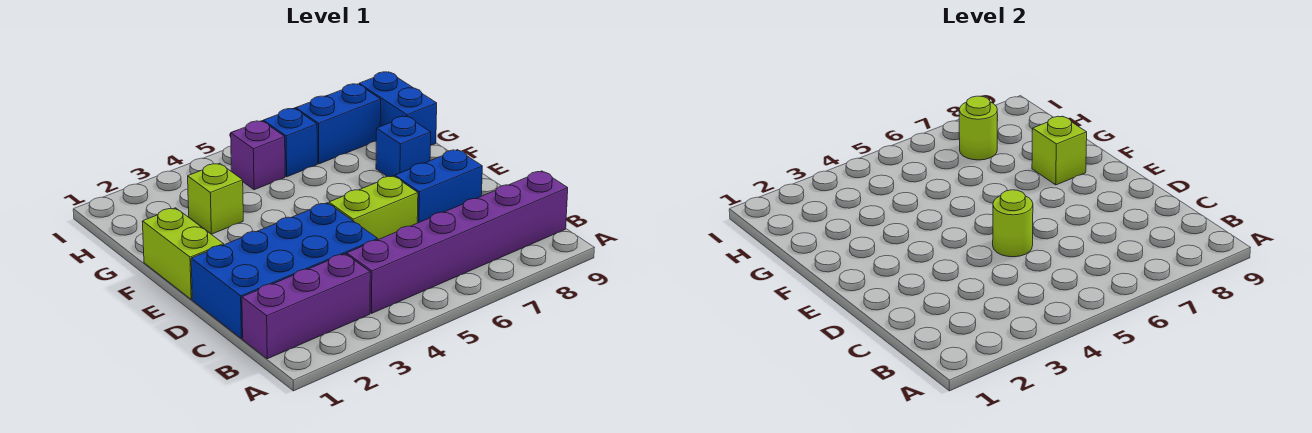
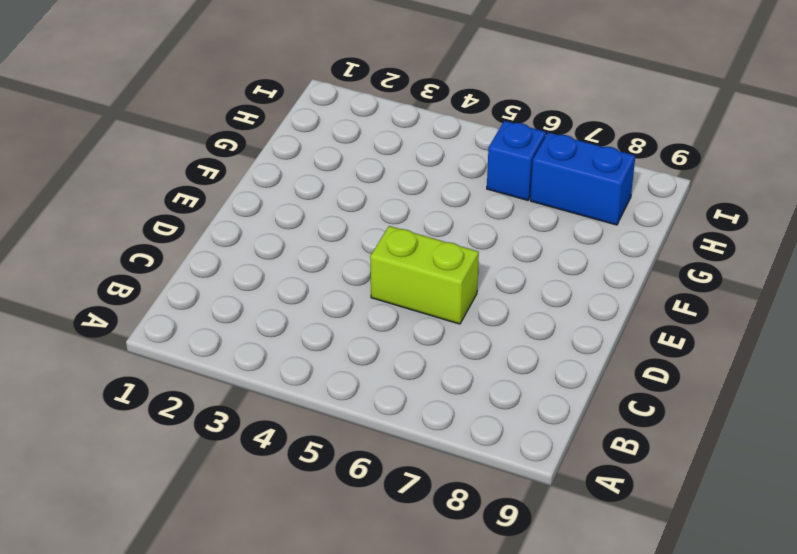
none -> purple 1x3 brick [242,254,370,359]
none -> purple 1x6 brick [347,171,568,313]
none -> blue 2x4 brick [191,203,378,339]

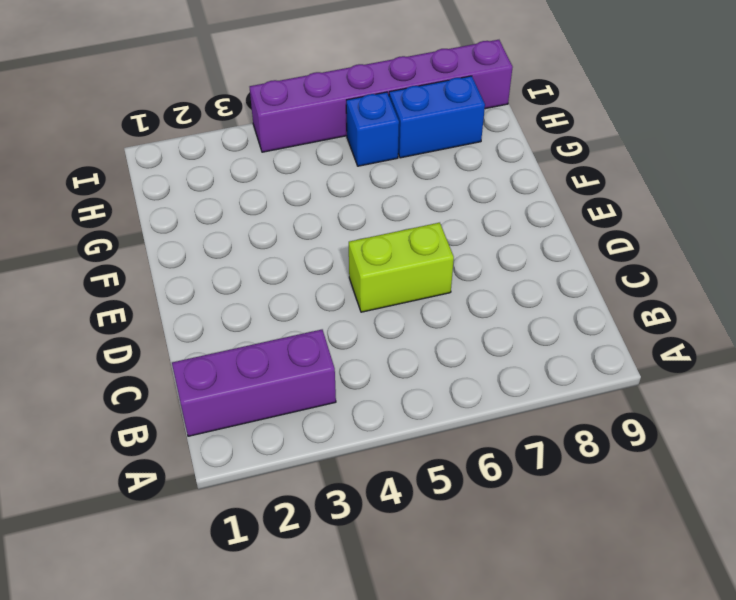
purple 1x6 brick [250,40,513,152] -> purple 1x6 brick moved to [347,171,568,313]
none -> blue 2x4 brick [191,203,378,339]
none -> blue 1x2 brick [395,150,482,223]
none -> lime 1x2 brick [142,208,224,299]

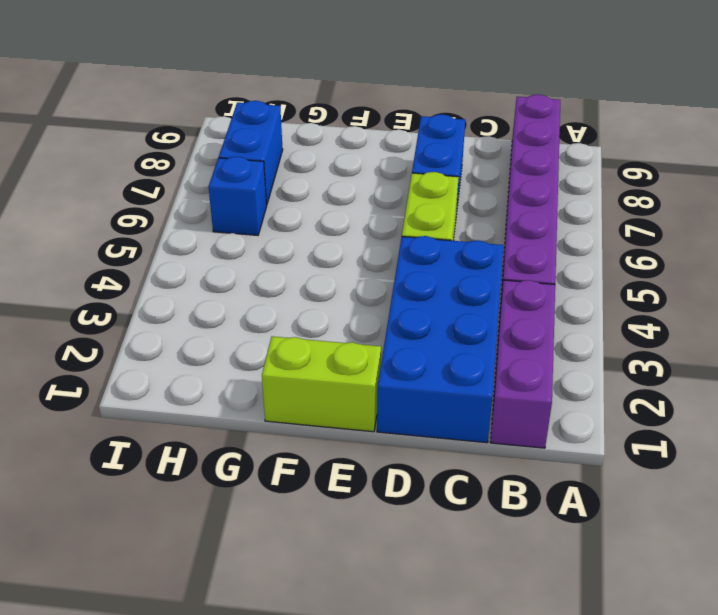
none -> blue 1x1 brick [376,116,431,177]
none -> lime 1x1 brick [188,163,243,234]
none -> blue 1x2 brick [359,72,437,146]

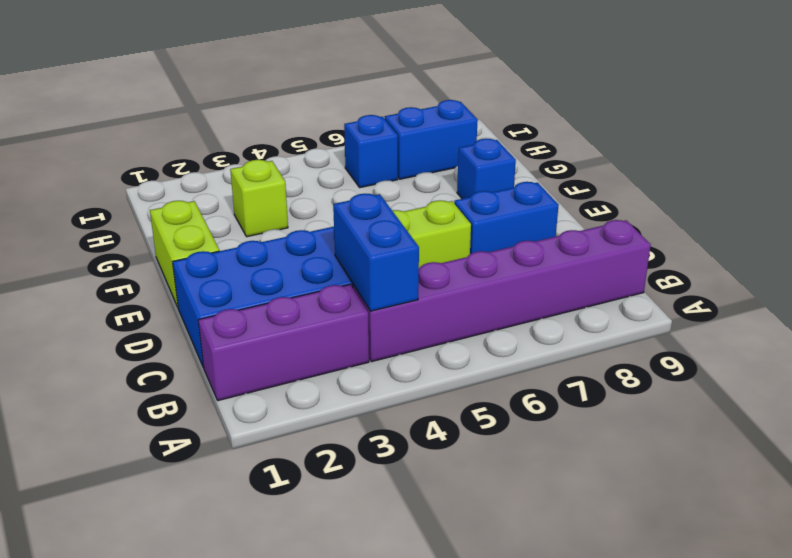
blue 1x2 brick [333,194,419,311] -> blue 1x2 brick moved to [359,72,437,146]
none -> purple 1x1 brick [231,121,285,190]
none -> lime 1x1 round brick [993,190,1033,257]
none -> lime 1x1 brick [1032,116,1087,185]

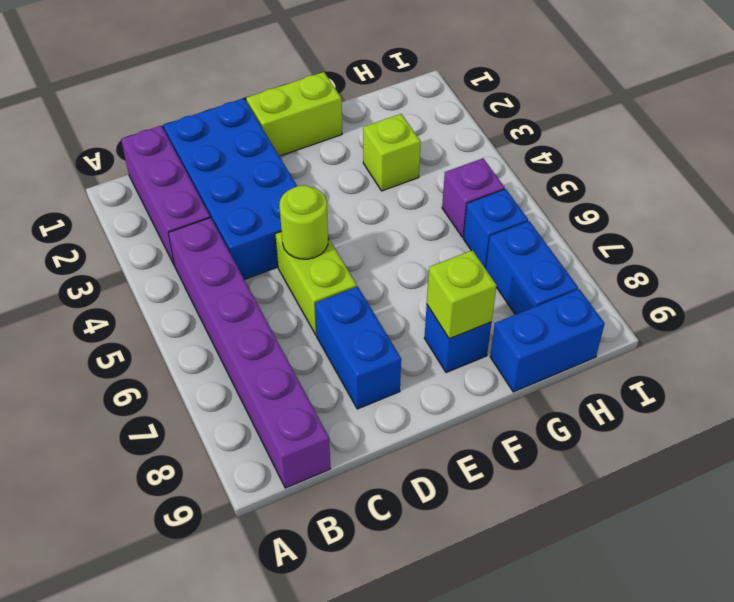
none -> lime 1x1 round brick [959,96,997,160]

